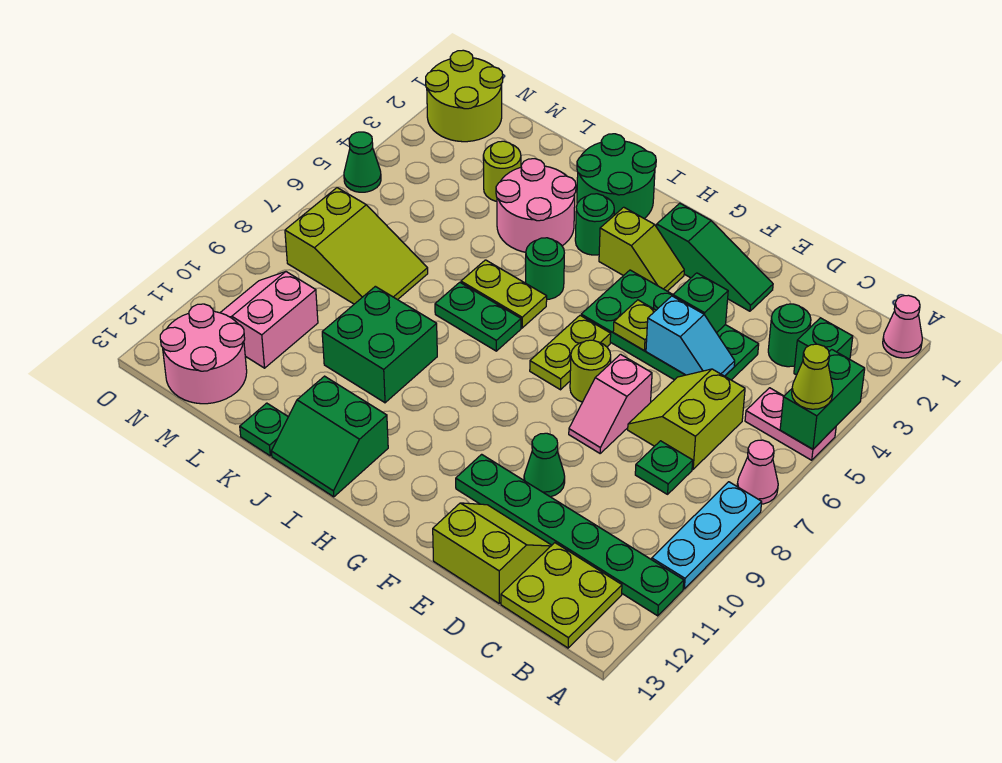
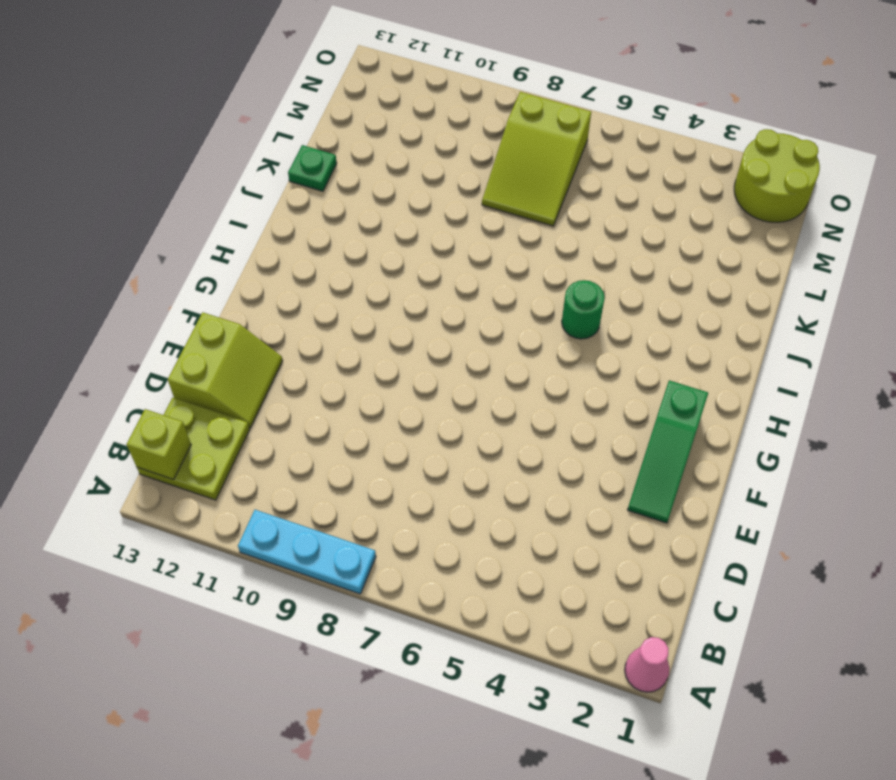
lime 1x1 brick [127,409,191,480] -> none
none -> pink 1x2 plate [745,388,836,460]
none -> pink 1x1 cone [737,440,778,504]
none -> green 1x6 plate [456,454,684,616]
none -> green 1x1 brick [794,318,853,375]

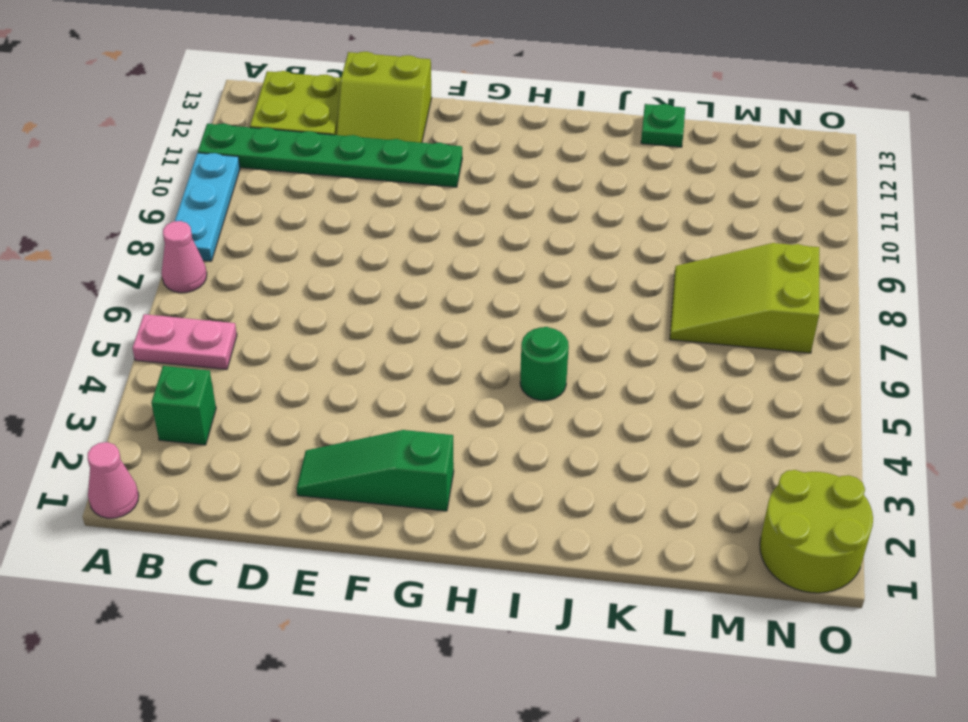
none -> green 1x1 round brick [768,304,811,367]
none -> lime 2x2 slope [628,369,745,469]
none -> green 1x1 plate [635,441,693,494]
none -> green 2x4 plate [581,270,759,380]

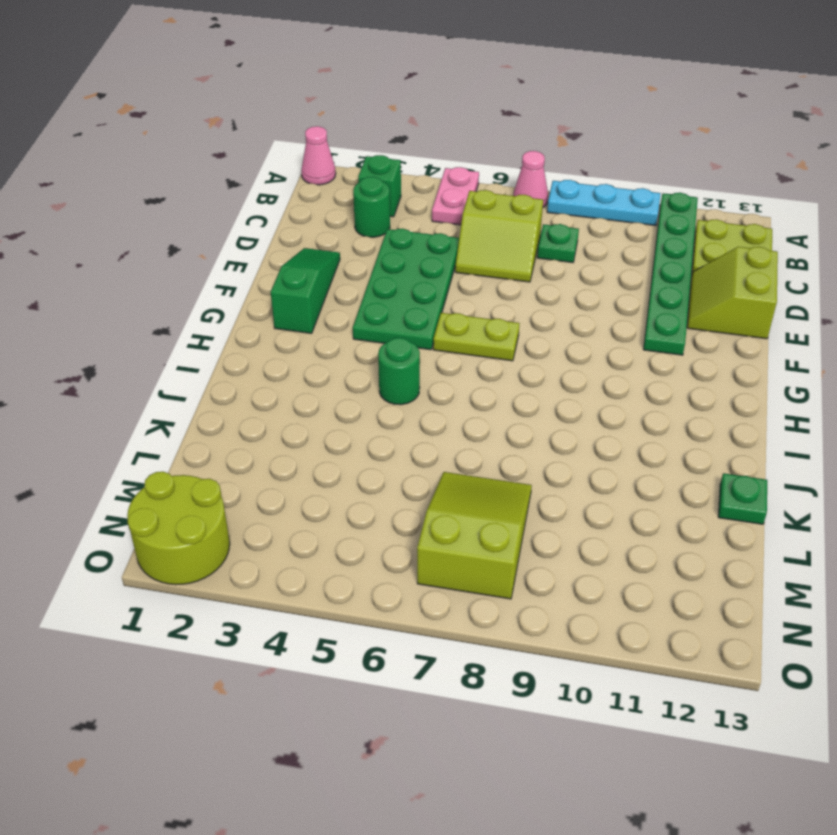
none -> pink 1x2 slope [569,354,652,453]
none -> green 1x1 cone [524,433,565,497]
none -> lime 1x1 round brick [570,340,611,402]
none -> lime 1x2 slope [599,207,684,291]

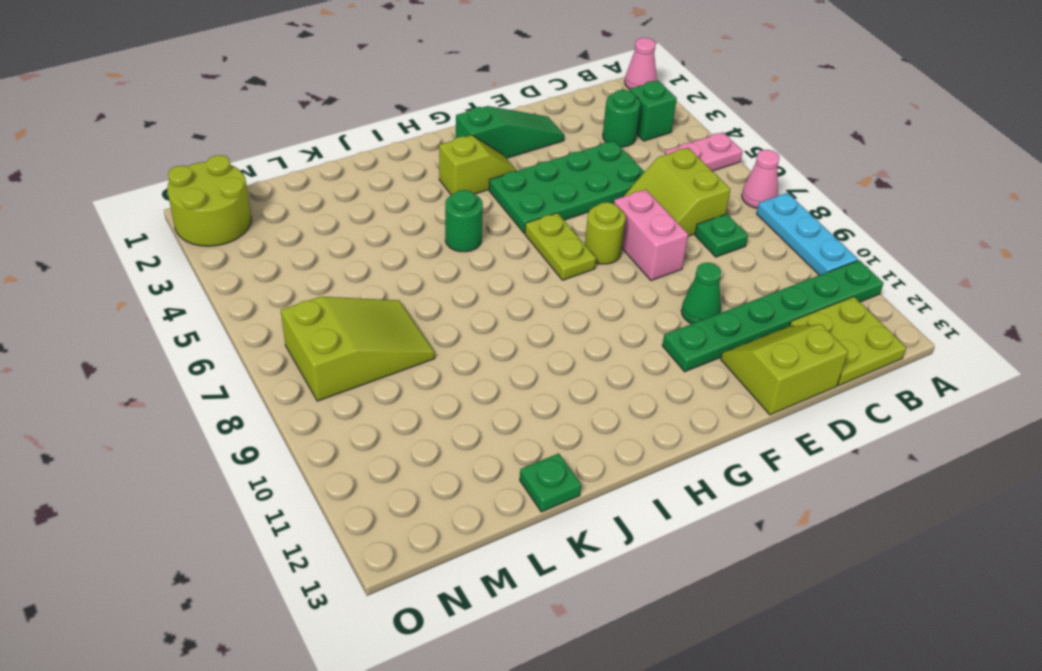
pink 1x2 brick [614,190,688,281] -> pink 1x2 slope [569,354,652,453]
none -> green 2x2 round brick [577,134,656,219]
none -> green 1x1 round brick [575,194,614,255]
none -> lime 1x2 plate [461,260,547,328]
none -> green 1x2 plate [435,282,521,351]

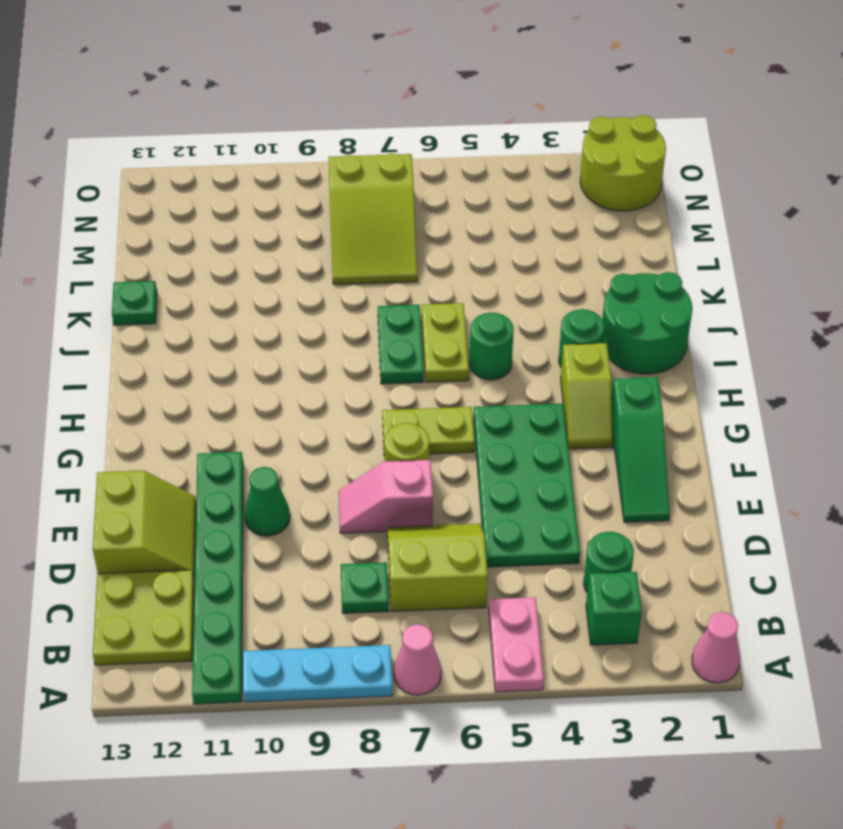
none -> green 2x2 slope [271,376,388,497]
none -> pink 2x2 round brick [496,159,576,252]
none -> green 2x2 brick [322,286,437,403]
none -> lime 1x1 round brick [483,141,521,201]

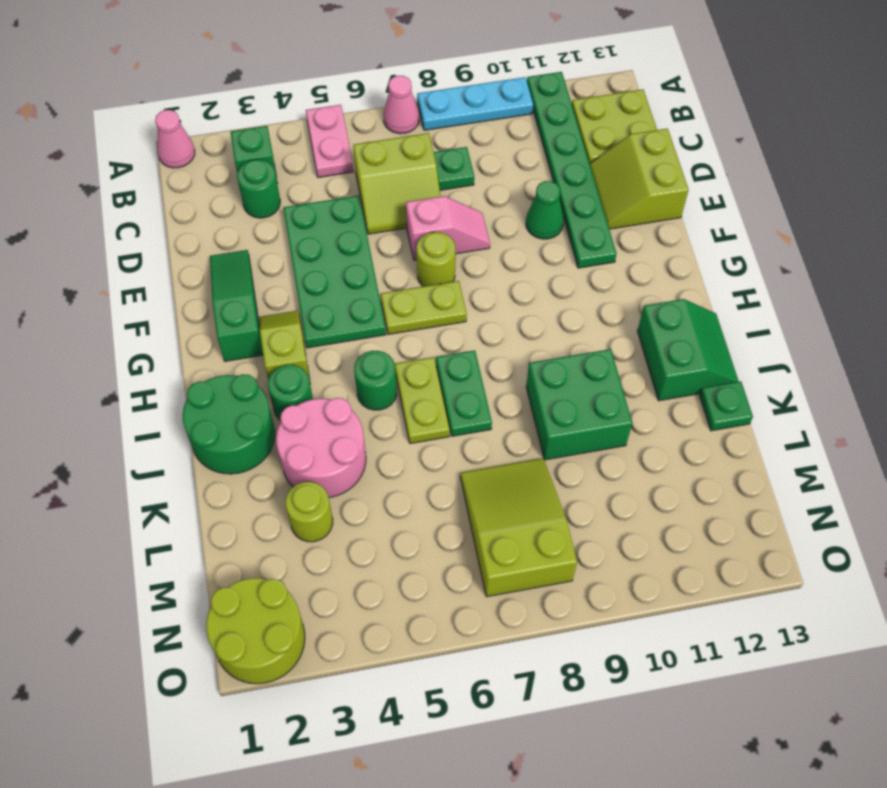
none -> pink 2x2 slope [220,272,318,368]
none -> pink 2x2 round brick [160,304,247,404]
none -> green 1x1 cone [344,132,381,192]
none -> green 1x2 brick [780,350,865,449]

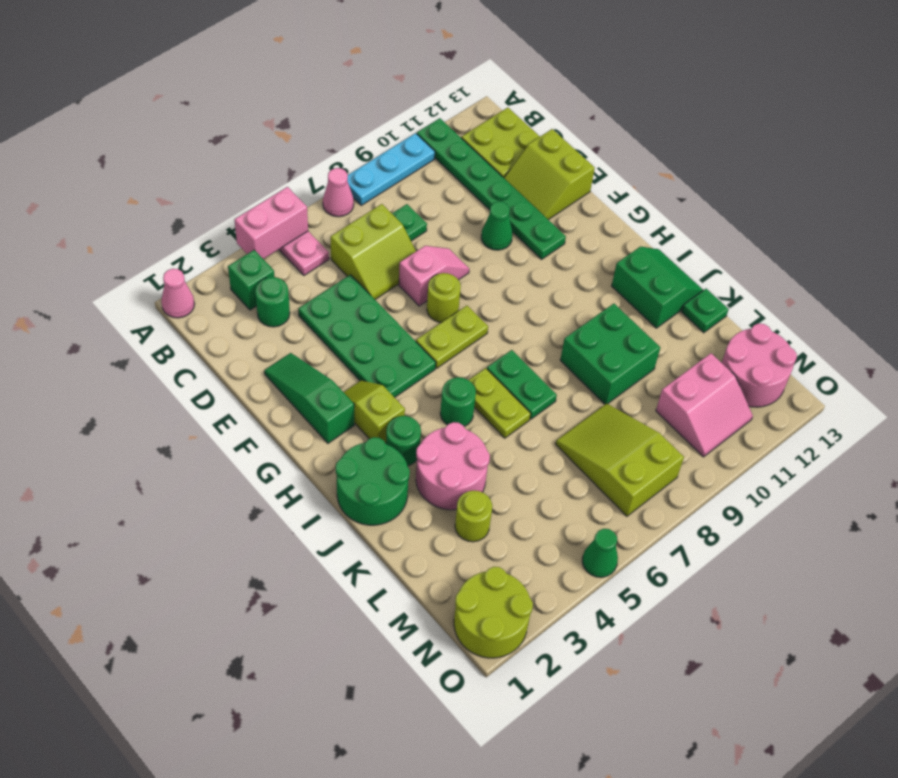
pink 1x2 brick [234,187,308,259] -> green 1x2 brick [780,350,865,449]
none -> cyan 1x2 slope [646,296,735,376]
none -> green 1x1 brick [673,273,728,333]
none -> lime 1x1 plate [613,300,656,350]
none -> lime 1x1 cone [792,344,833,409]

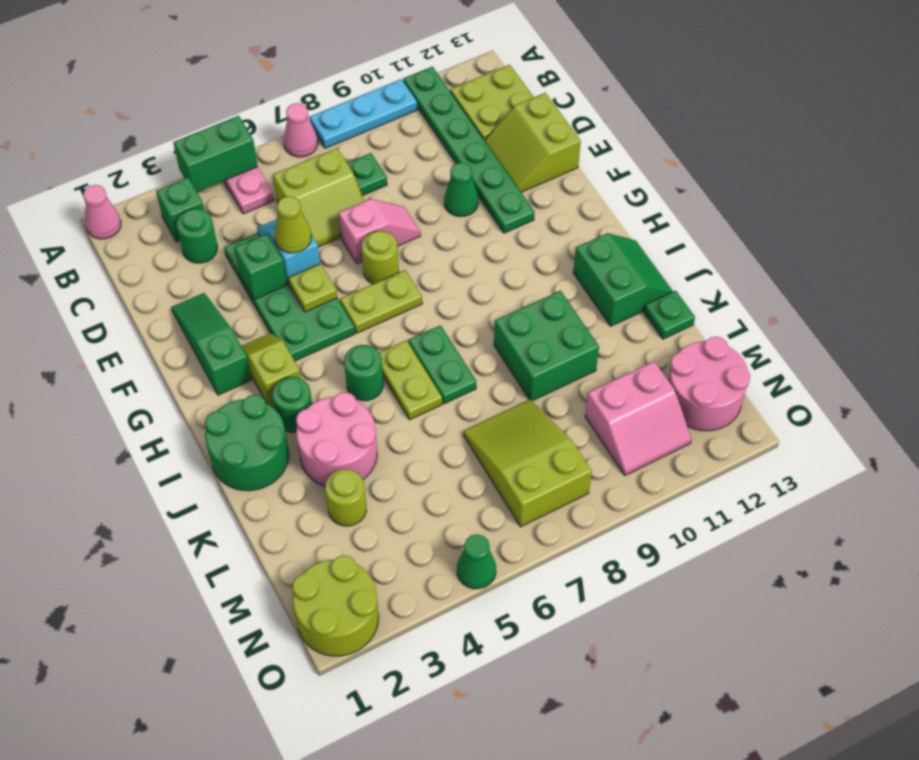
lime 1x1 cone [275,196,311,253] -> lime 1x1 cone moved to [792,344,833,409]

